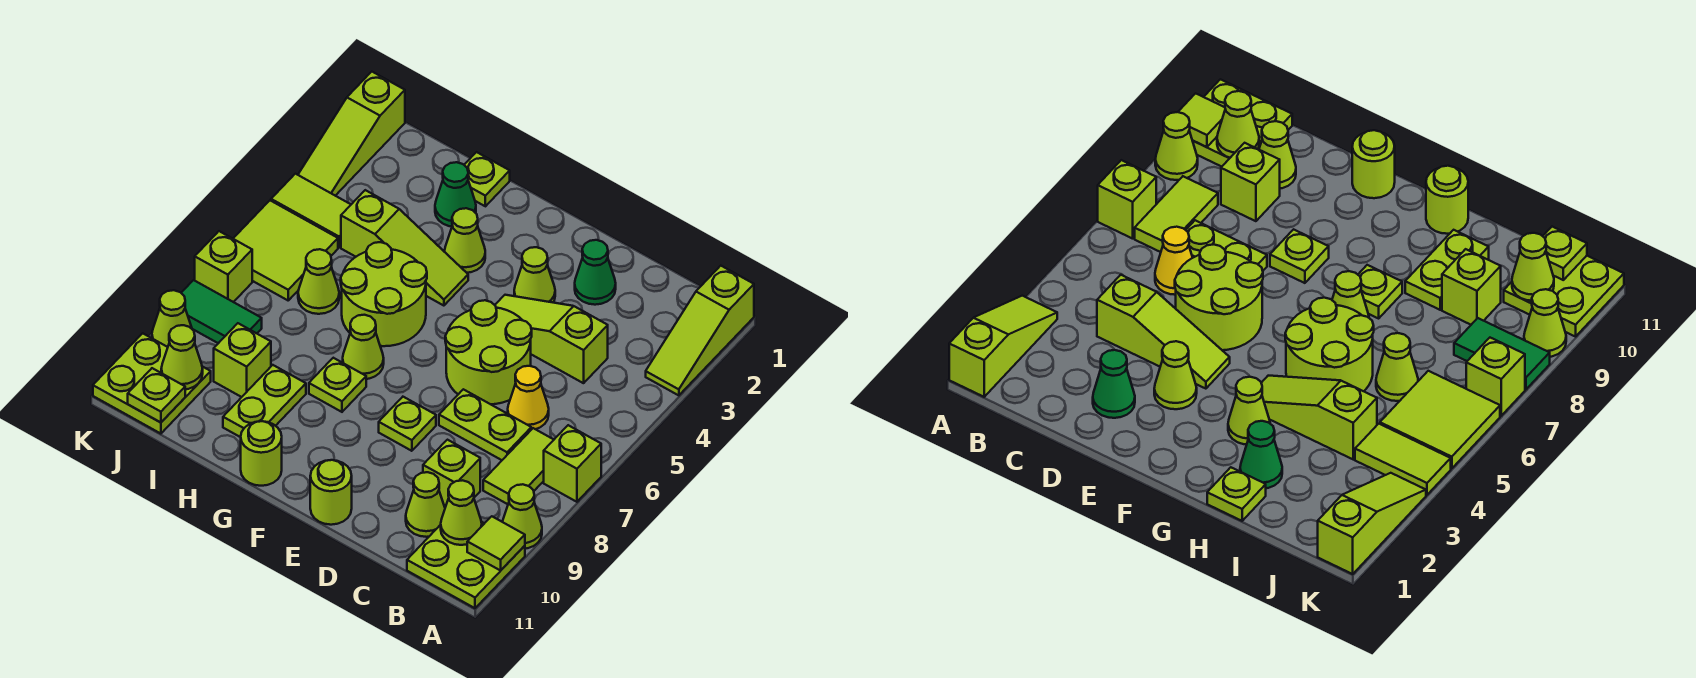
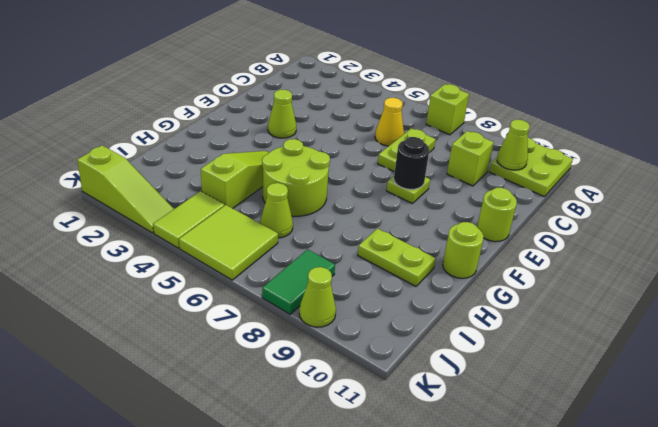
black 1x1 round brick [394,137,429,189] -> none
none -> lime 1x3 slope [646,266,754,395]
none -> lime 1x1 cone [502,484,542,549]
none -> lime 1x2 tile [483,428,554,504]
none -> lime 1x3 slope [495,295,608,383]

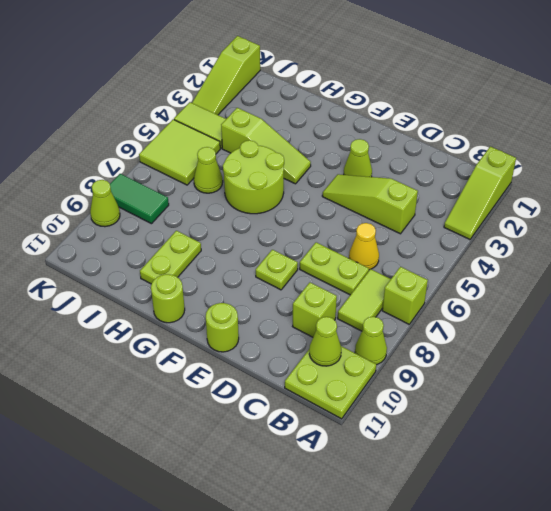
none -> lime 1x1 cone [406,472,445,537]
none -> green 1x1 cone [575,240,616,305]
none -> lime 2x2 round brick [445,300,532,404]
none -> lime 1x1 cone [444,208,485,273]

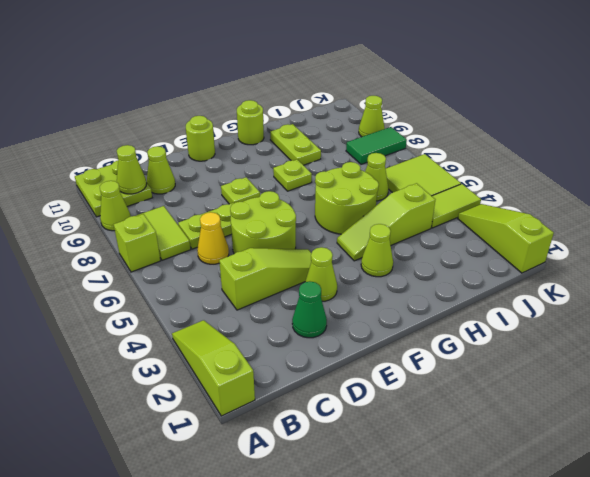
none -> lime 1x1 brick [423,440,480,507]
none -> lime 1x1 cone [343,315,384,379]
none -> lime 1x1 plate [464,152,510,206]
none -> green 1x1 cone [435,162,476,226]

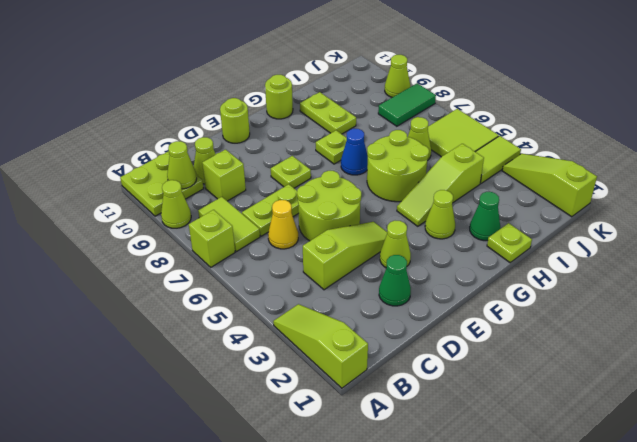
blue 1x1 cone [341,129,368,175] -> lime 1x1 cone [343,315,384,379]
none -> lime 1x1 brick [214,323,271,397]
none -> lime 2x2 plate [93,333,211,434]
none -> lime 1x1 brick [195,231,252,302]
none -> lime 1x1 tile [467,516,525,570]

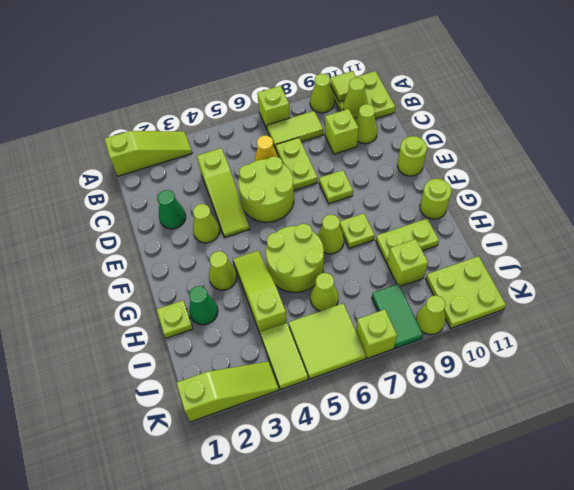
none -> lime 1x1 cone [161,325,203,389]
none -> lime 1x1 plate [128,368,185,423]

